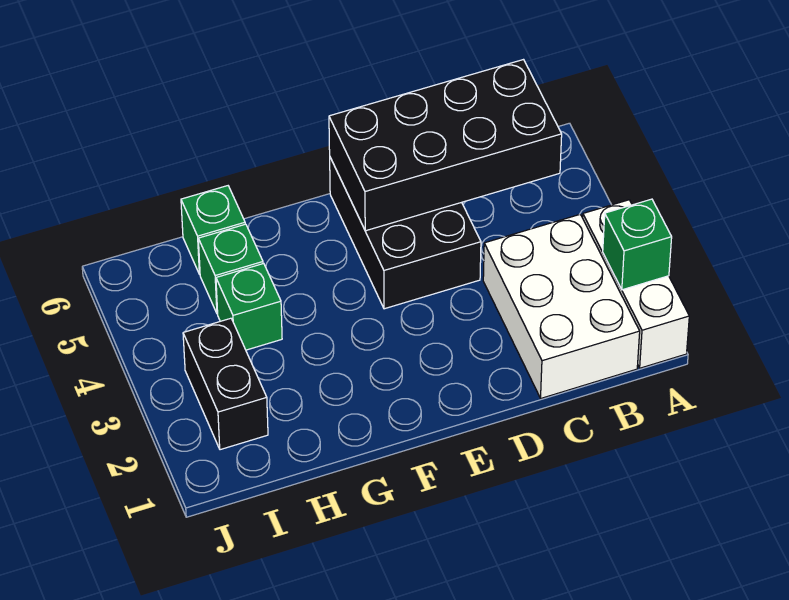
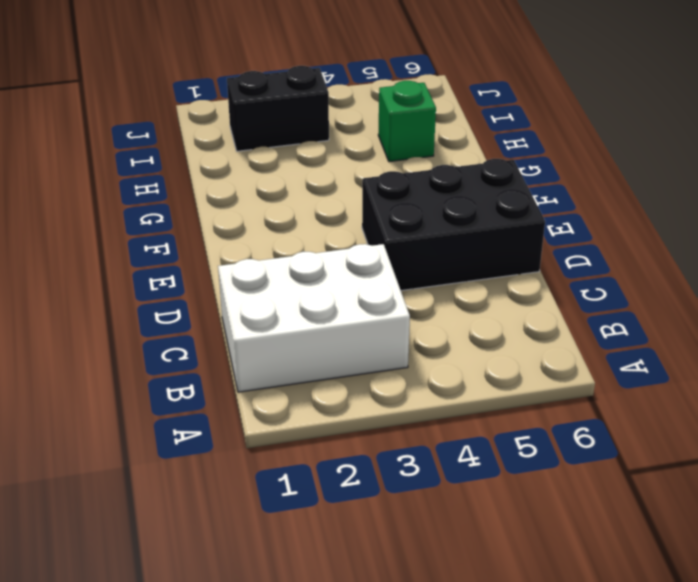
none -> white 1x3 brick [583,200,689,368]
none -> green 1x1 brick [216,264,282,350]

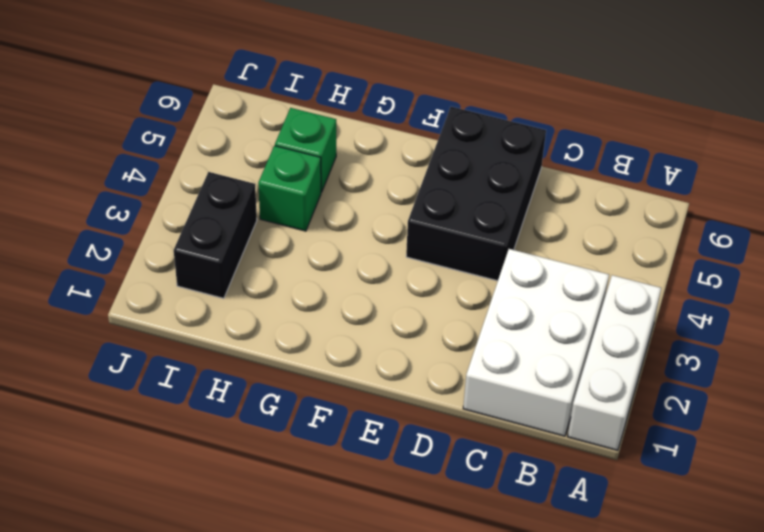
none -> green 1x1 brick [181,186,245,274]
none -> green 1x1 brick [603,199,672,290]

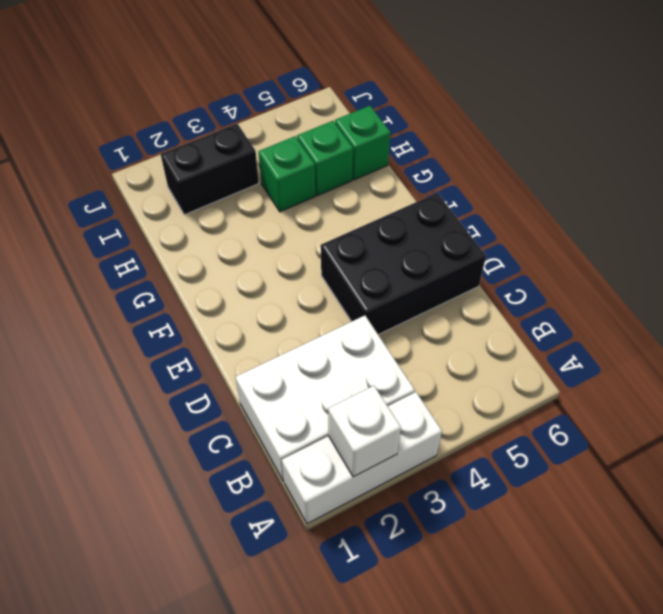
white 1x1 brick [328,386,401,477] -> green 1x1 brick [603,199,672,290]
none -> black 2x4 brick [329,60,562,231]

